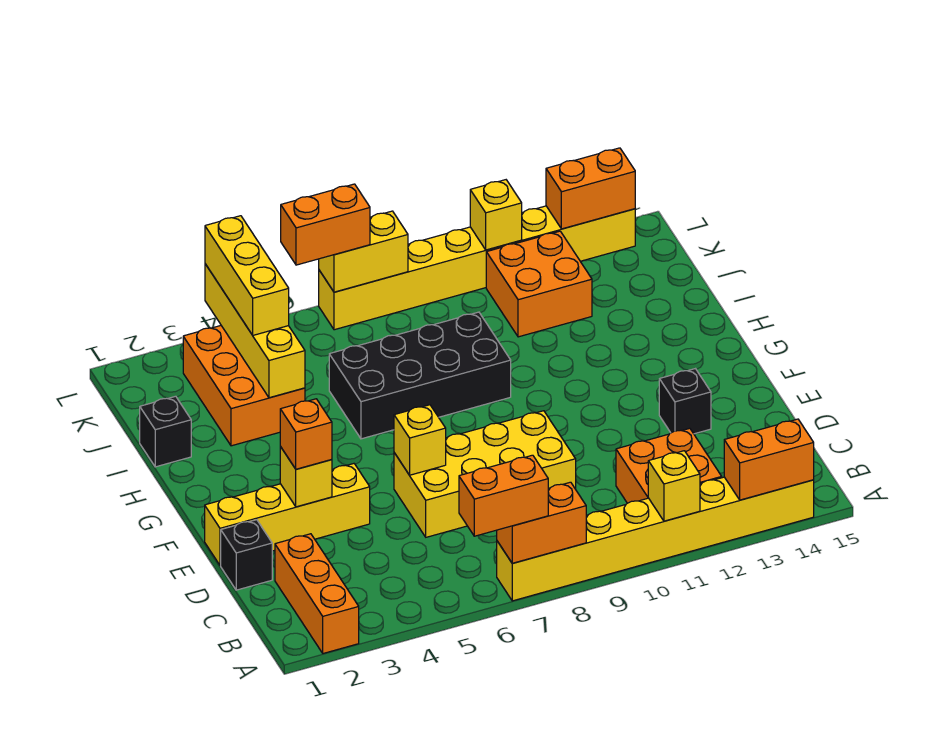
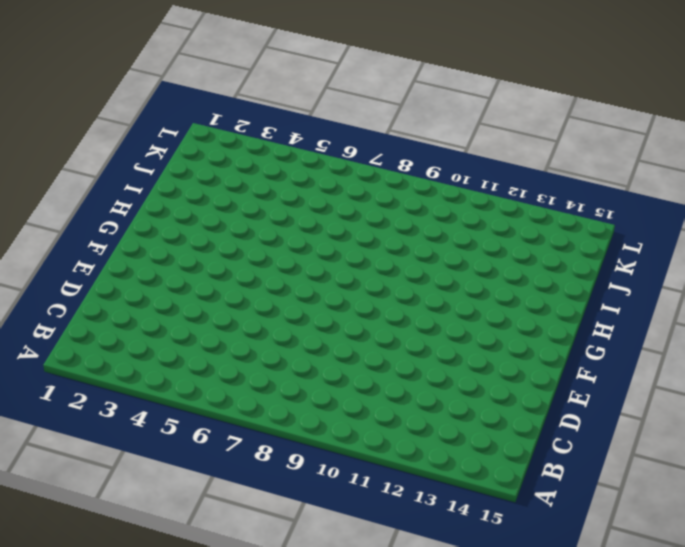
none -> orange 1x3 brick [275,534,359,653]
none -> yellow 1x8 brick [497,477,814,601]
none -> orange 2x2 brick [616,428,722,503]

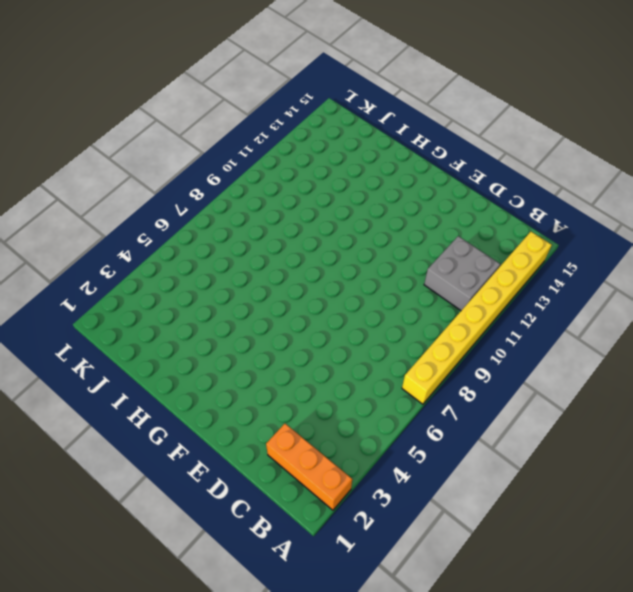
grey 2x2 brick [424,236,500,310] -> orange 2x2 brick [616,428,722,503]
none -> black 1x1 brick [221,520,272,590]
none -> yellow 2x4 brick [394,411,576,537]
none -> yellow 1x4 brick [205,464,370,565]

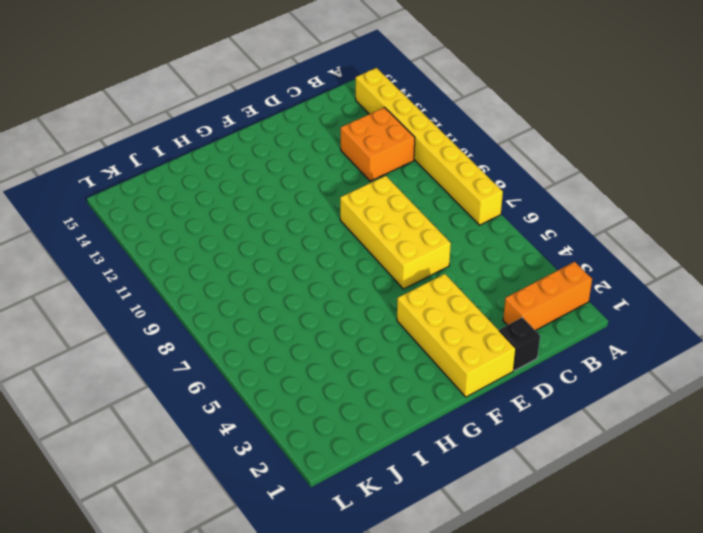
yellow 2x4 brick [397,274,516,397] -> yellow 1x4 brick [205,464,370,565]
none -> black 1x1 brick [659,369,711,434]
none -> black 2x4 brick [329,312,511,439]
none -> black 1x1 brick [140,396,191,467]

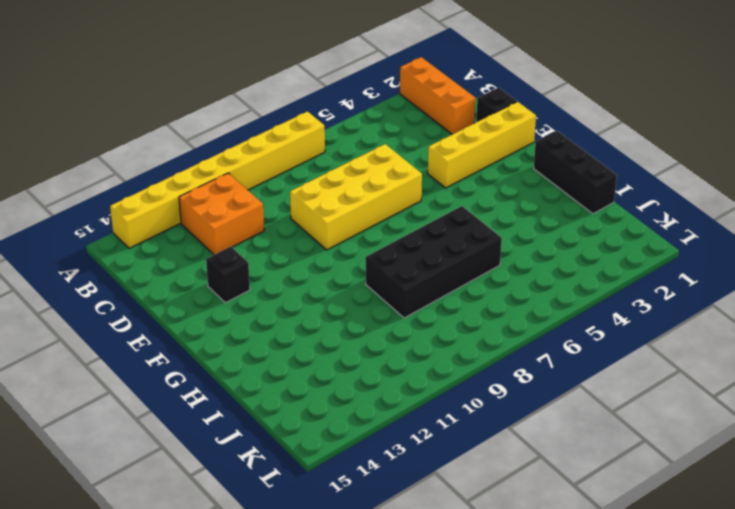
black 1x3 brick [534,131,617,214] -> black 1x1 brick [140,396,191,467]
none -> orange 2x3 brick [183,326,305,446]
none -> orange 2x2 brick [486,231,592,337]
none -> yellow 1x8 brick [319,206,635,330]

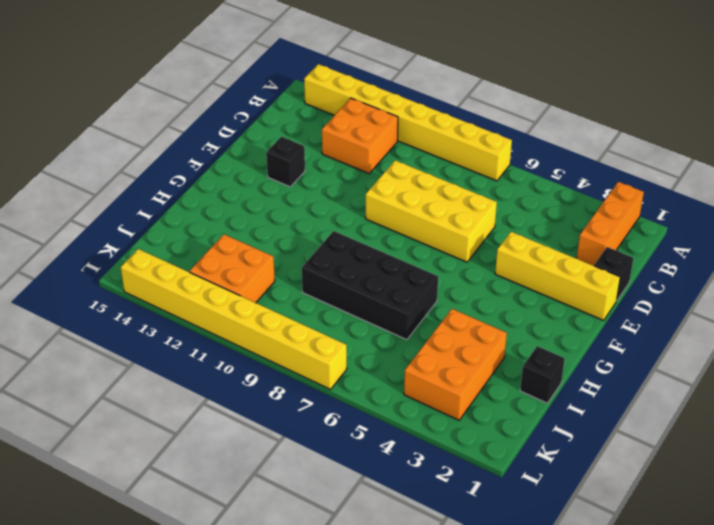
none -> orange 1x2 brick [497,482,586,563]
none -> yellow 1x1 brick [648,451,700,521]
none -> orange 1x2 brick [724,419,814,500]

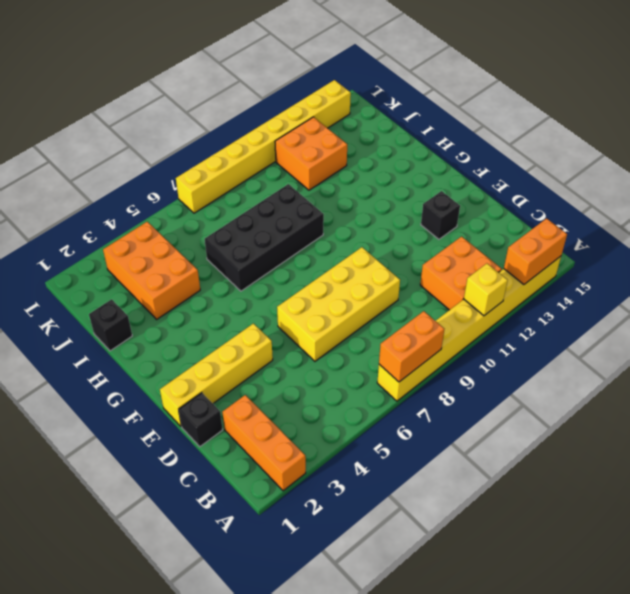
none -> yellow 1x1 brick [280,447,332,507]
none -> yellow 1x1 brick [394,405,446,475]
none -> yellow 1x4 brick [205,264,305,398]

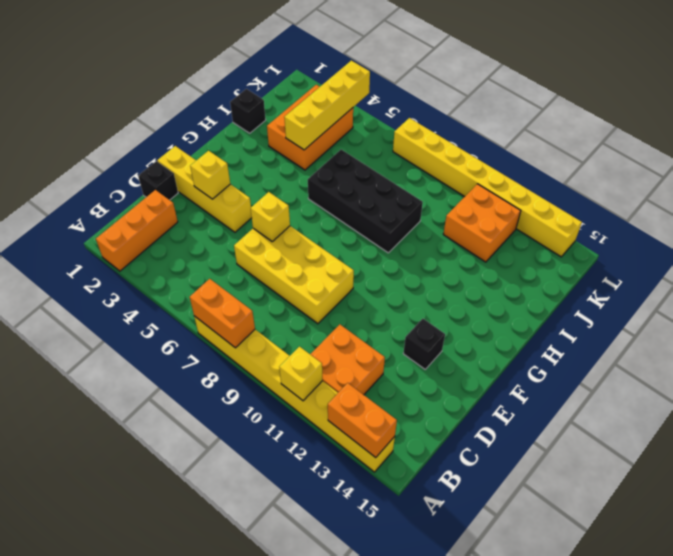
none -> yellow 1x2 brick [319,211,408,292]
none -> yellow 1x1 brick [470,180,522,250]
none -> orange 1x2 brick [546,148,635,229]

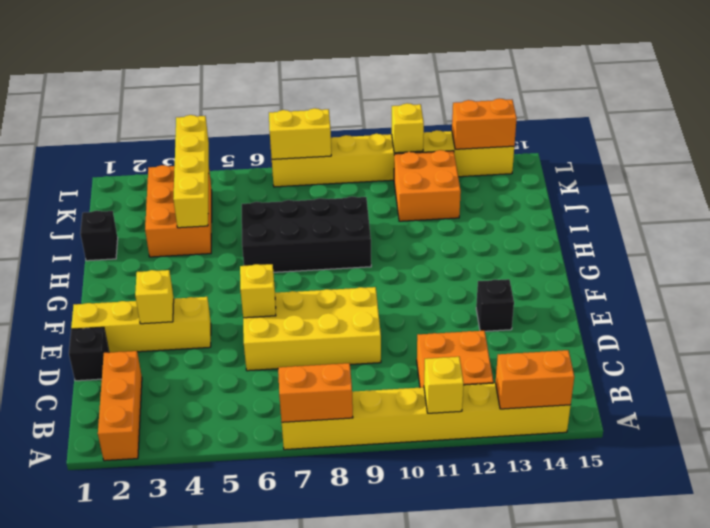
none -> orange 1x2 brick [459,455,548,536]
none -> orange 1x1 brick [280,399,332,469]
none -> yellow 1x3 brick [205,216,289,335]

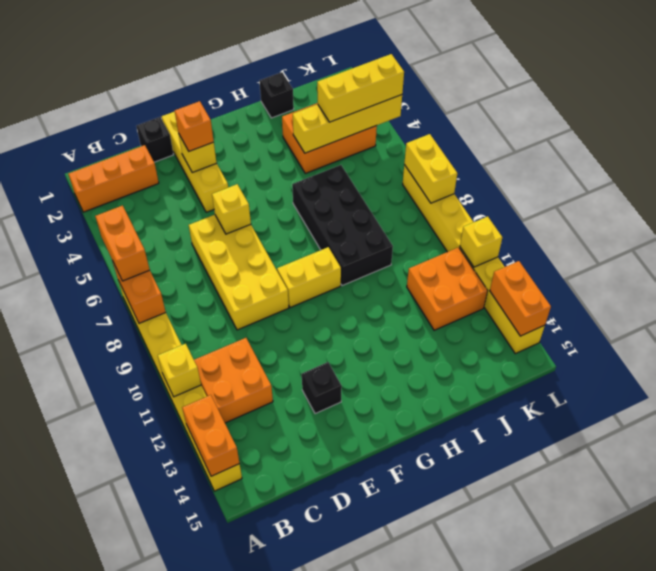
yellow 1x2 brick [277,247,341,308] -> none
none -> orange 1x2 brick [281,184,370,265]

